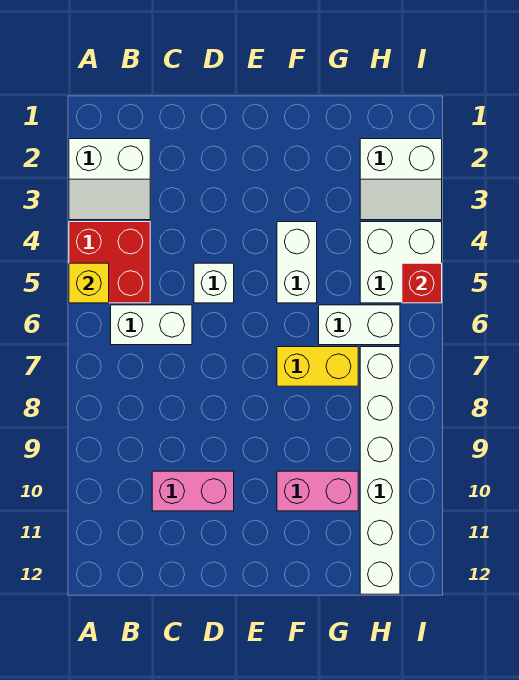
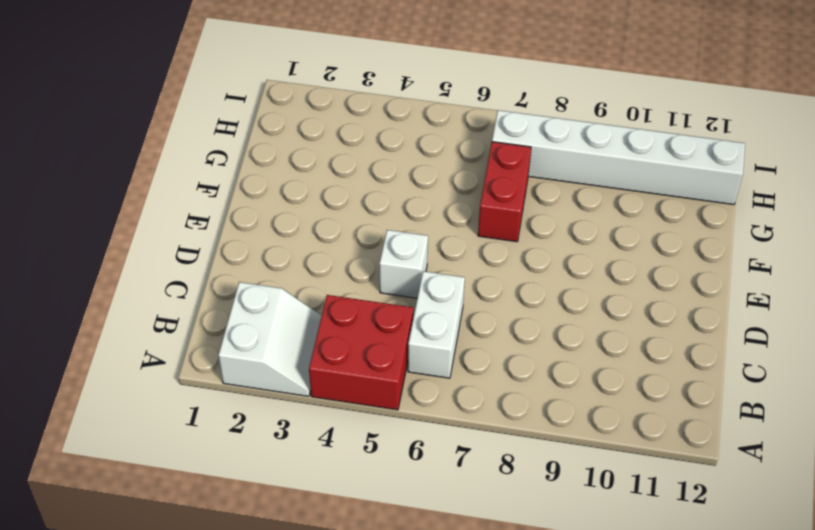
red 1x2 brick [478,142,531,242] -> yellow 1x2 brick [277,347,358,386]
none -> pink 1x2 brick [152,471,234,511]
none -> white 1x2 brick [277,222,317,303]
none -> pink 1x2 brick [277,471,358,511]

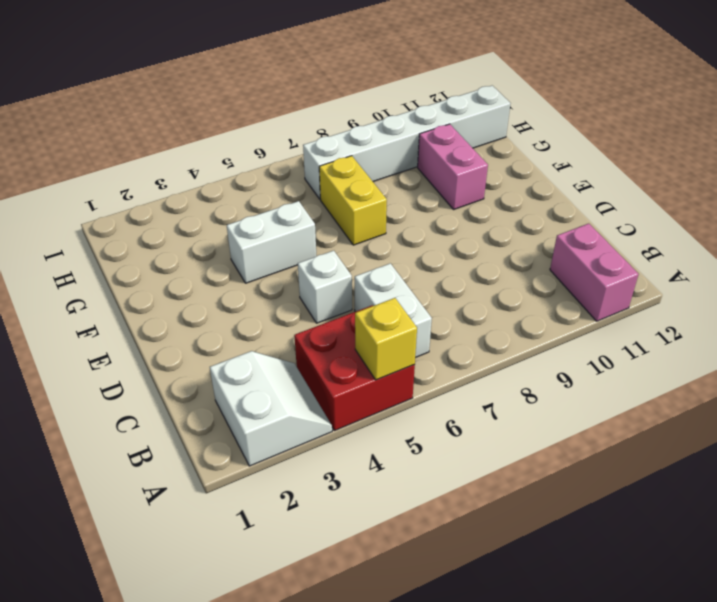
pink 1x2 brick [550,224,639,321] -> pink 1x2 brick moved to [152,471,234,511]
none -> white 1x2 brick [319,305,400,345]
none -> white 2x2 slope [360,139,442,220]
none -> white 2x2 brick [360,222,442,303]

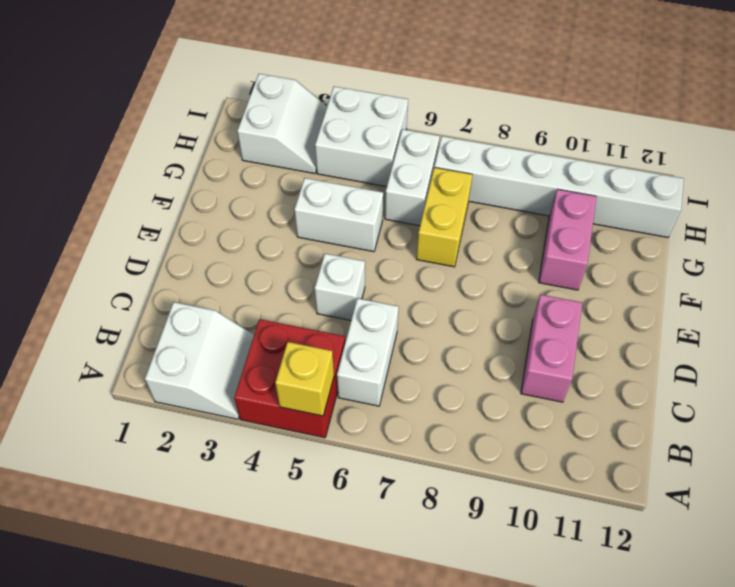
none -> red 1x1 brick [402,263,442,303]

